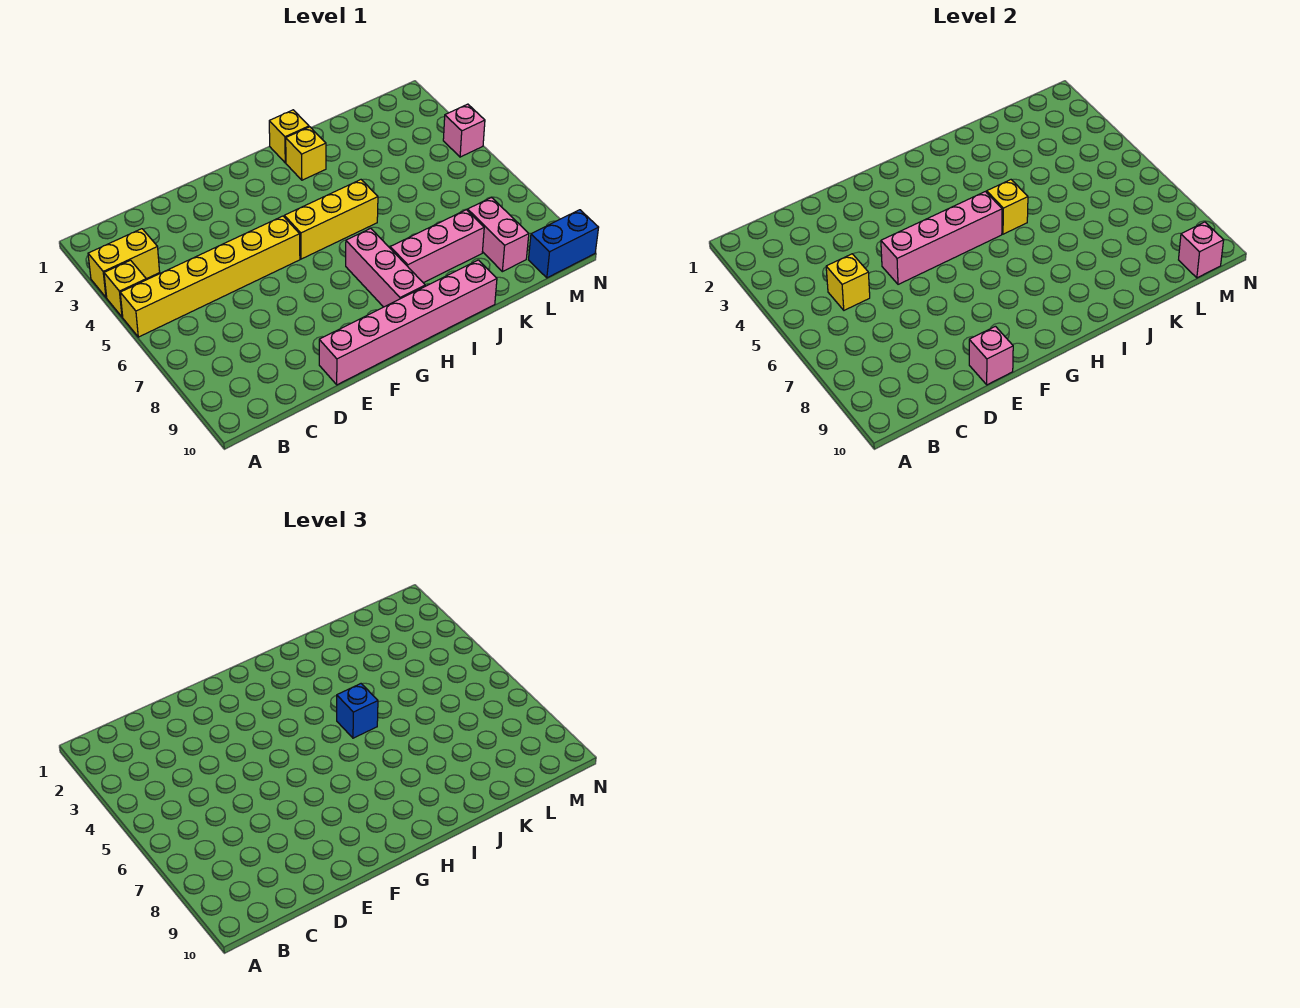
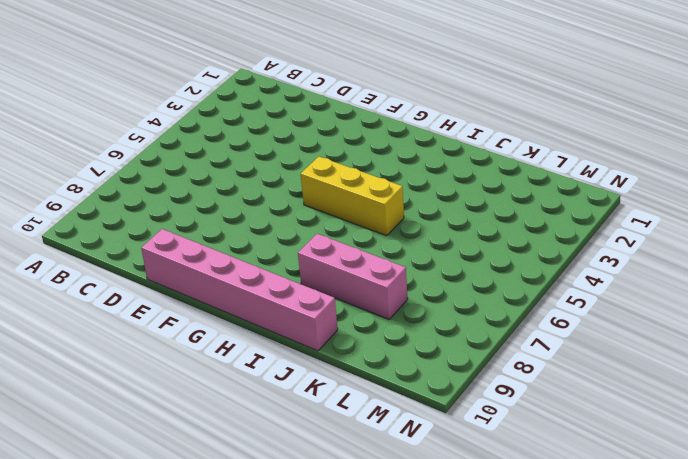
none -> yellow 1x2 brick [88,229,160,297]
none -> yellow 1x1 brick [104,260,146,317]
none -> yellow 1x6 brick [120,216,300,337]

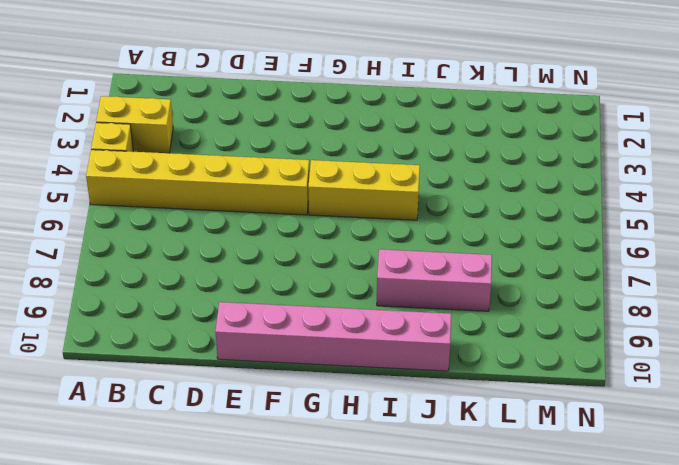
none -> pink 1x3 brick [346,228,425,307]
none -> yellow 1x1 brick [269,110,309,163]
none -> yellow 1x1 brick [286,127,326,180]

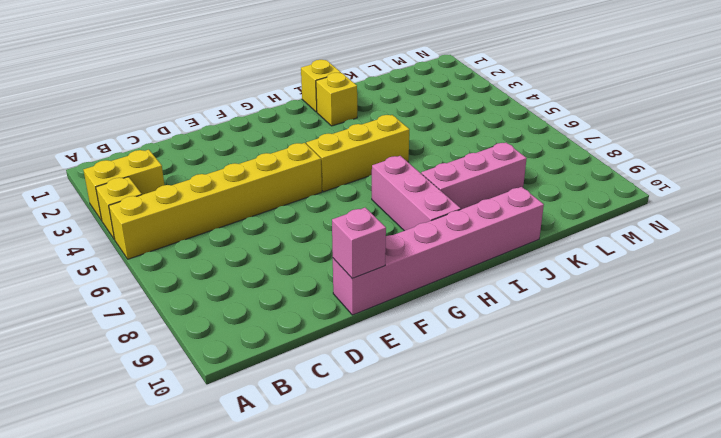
none -> pink 1x2 brick [468,198,529,272]
none -> blue 1x2 brick [529,210,599,278]
none -> pink 1x1 brick [443,104,485,157]

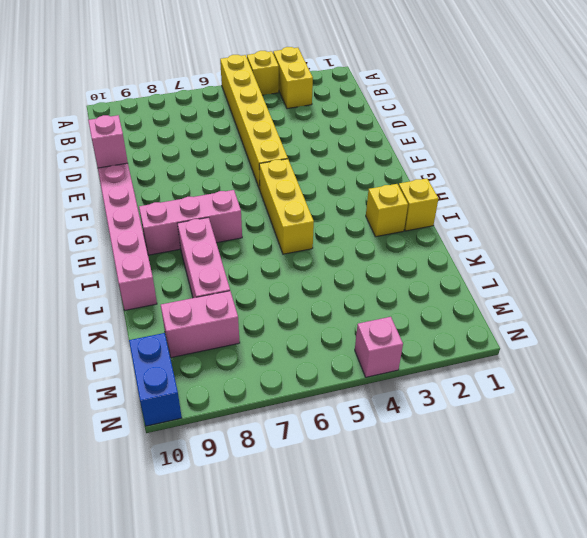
none -> yellow 1x1 brick [826,254,870,310]
none -> pink 1x4 brick [881,192,1002,284]
none -> yellow 1x1 brick [987,180,1028,234]

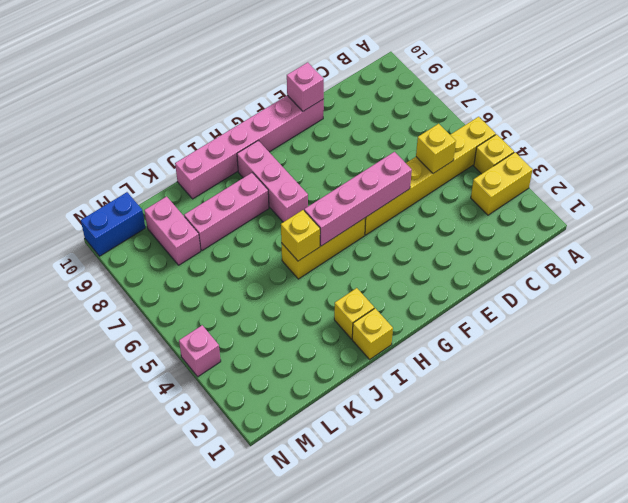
none -> pink 1x1 brick [1179,222,1224,278]
none -> blue 1x1 brick [337,684,378,738]

